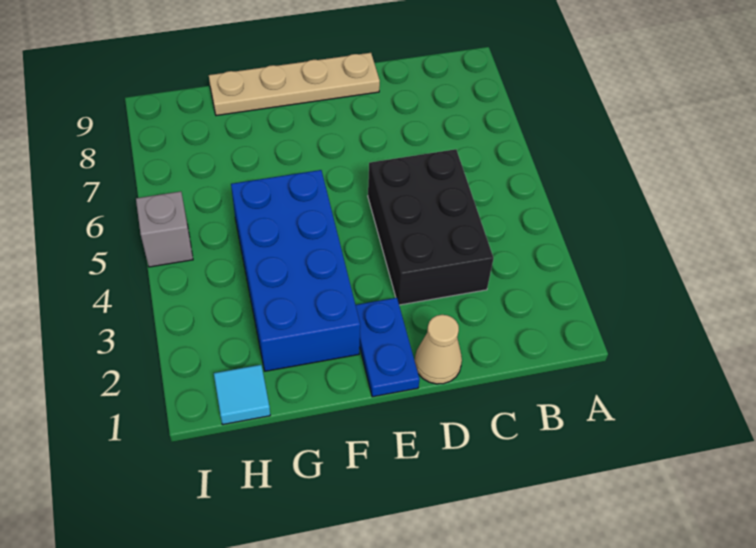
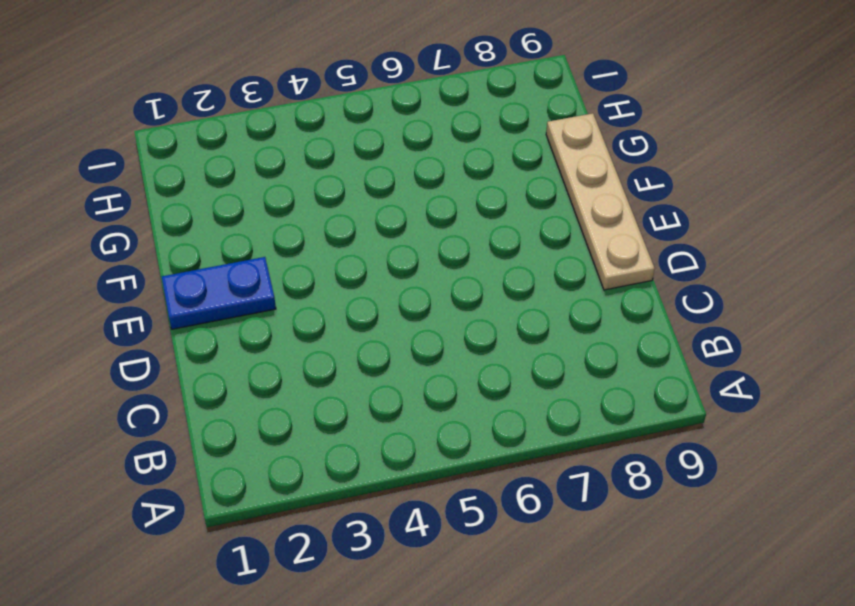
none -> black 2x3 brick [368,149,494,305]
none -> tan 1x1 cone [415,315,462,384]

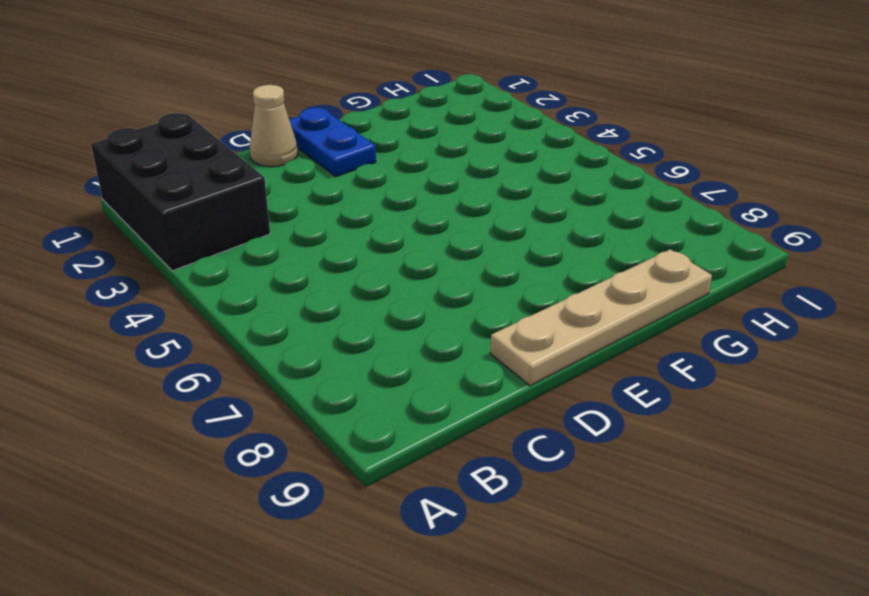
black 2x3 brick [91,113,270,271] -> black 2x3 brick moved to [368,149,494,305]
none -> blue 2x4 brick [231,170,360,371]
none -> cyan 1x1 tile [214,365,270,425]

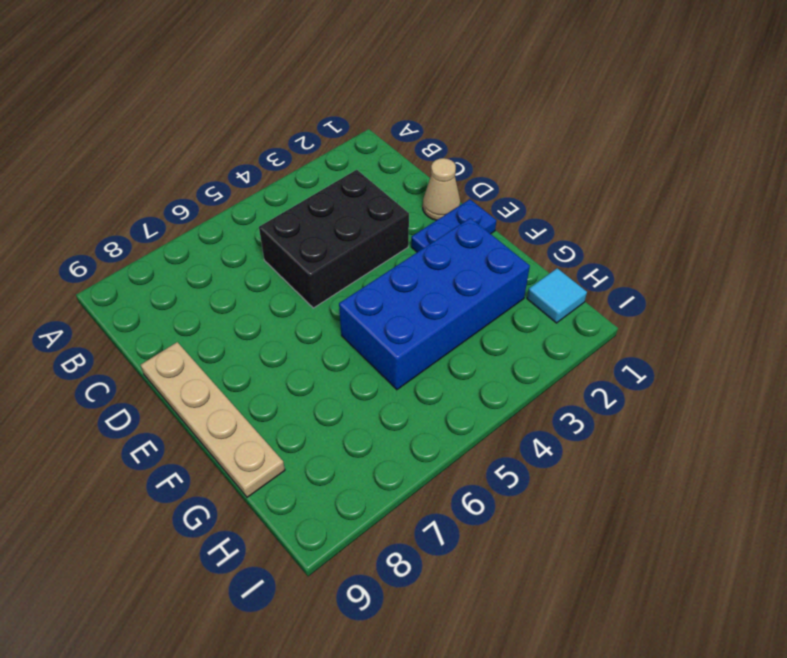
none -> grey 1x1 brick [136,191,193,267]

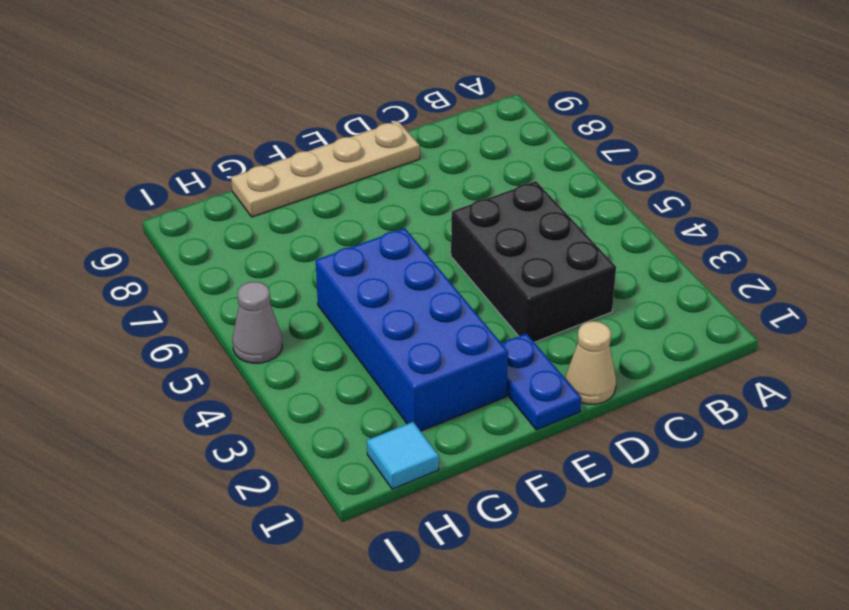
grey 1x1 cone [232,282,282,363] -> grey 1x1 brick [136,191,193,267]

